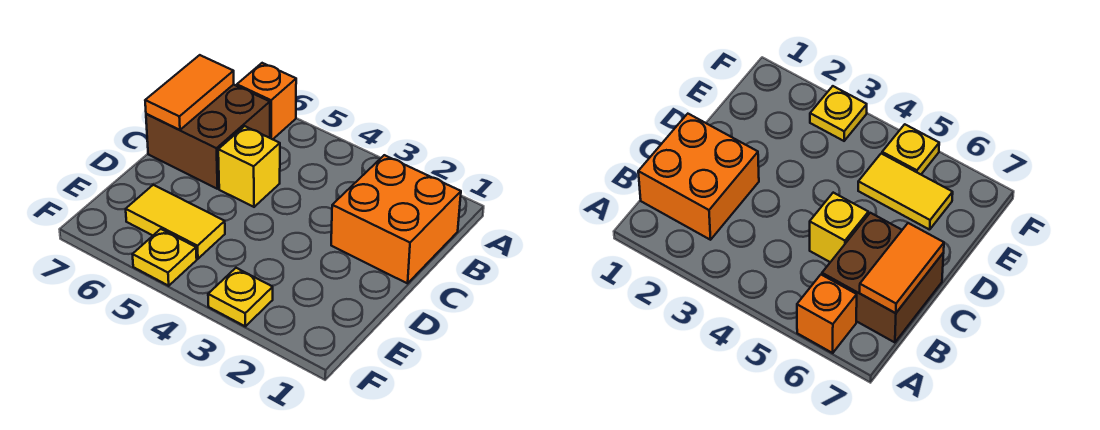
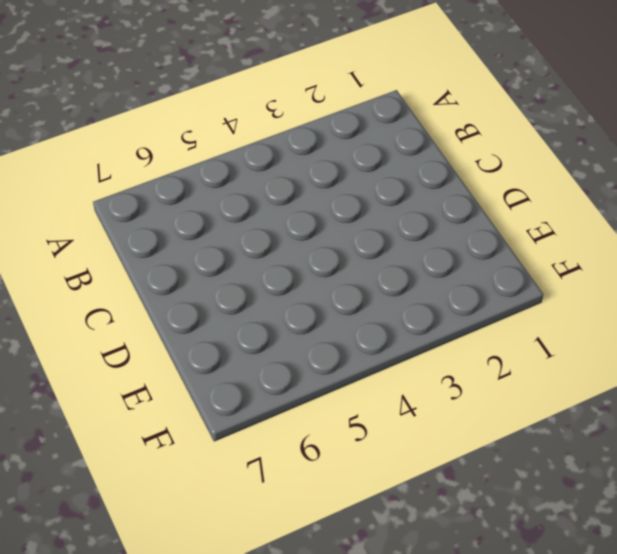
none -> orange 1x1 brick [237,63,296,139]
none -> orange 2x2 brick [331,155,461,283]

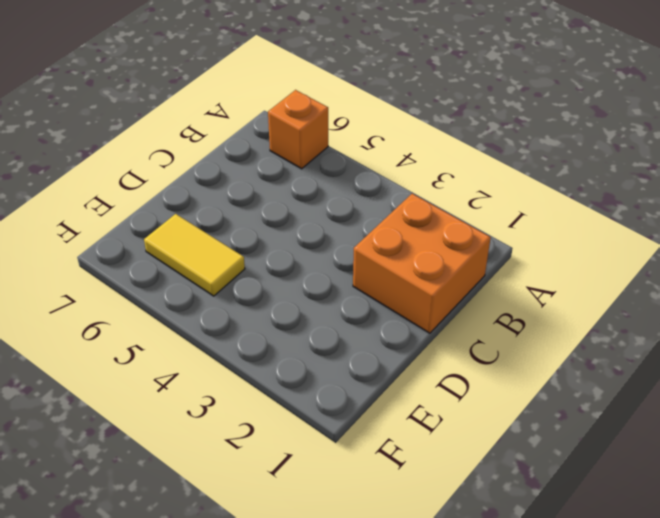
none -> brown 2x2 brick [146,84,270,189]
none -> yellow 1x1 brick [218,126,280,207]

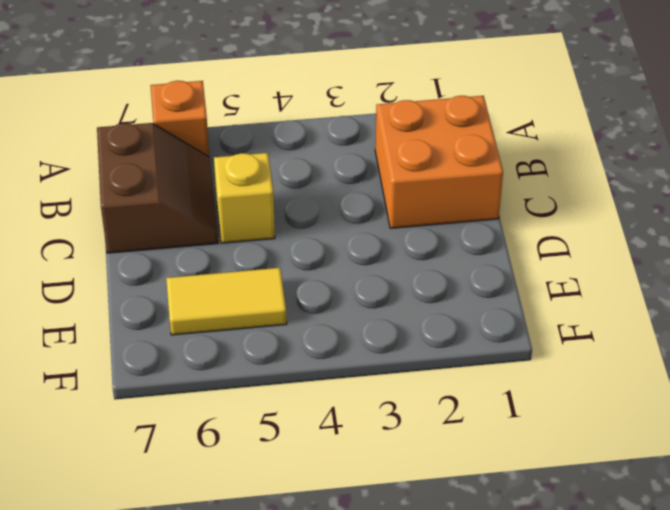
brown 2x2 slope [97,123,218,253] -> brown 2x2 brick [146,84,270,189]
none -> yellow 1x1 plate [208,268,273,326]
none -> yellow 1x1 plate [132,229,197,286]

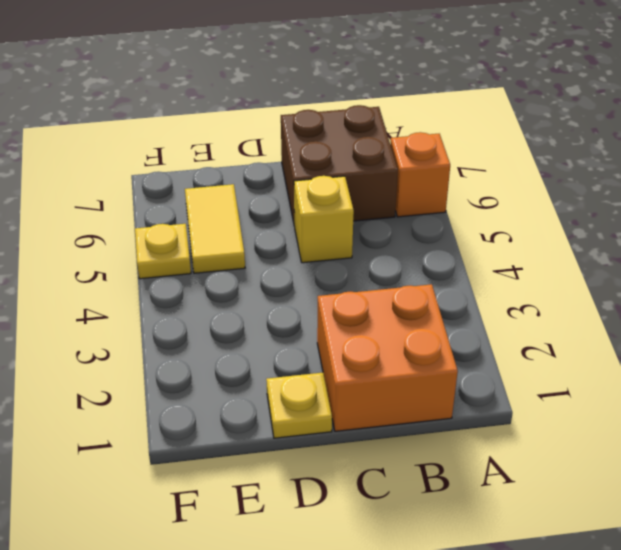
yellow 1x1 plate [266,373,332,438] -> yellow 1x1 plate moved to [208,268,273,326]
none -> orange 1x2 tile [145,55,234,130]

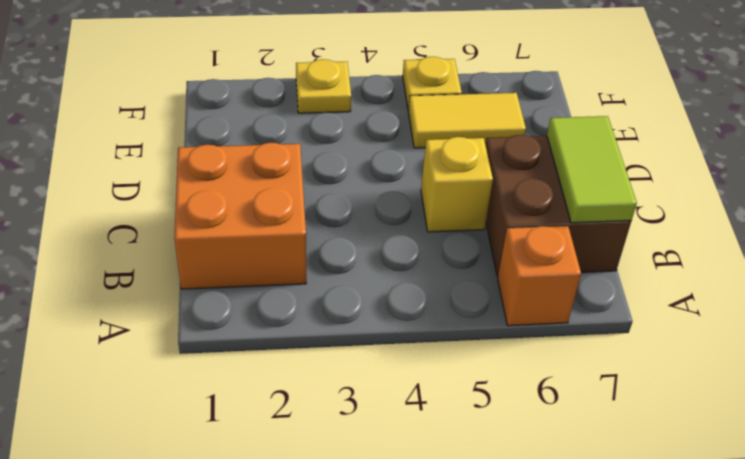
lime 1x2 tile [547,116,637,223] -> orange 1x2 tile [145,55,234,130]

